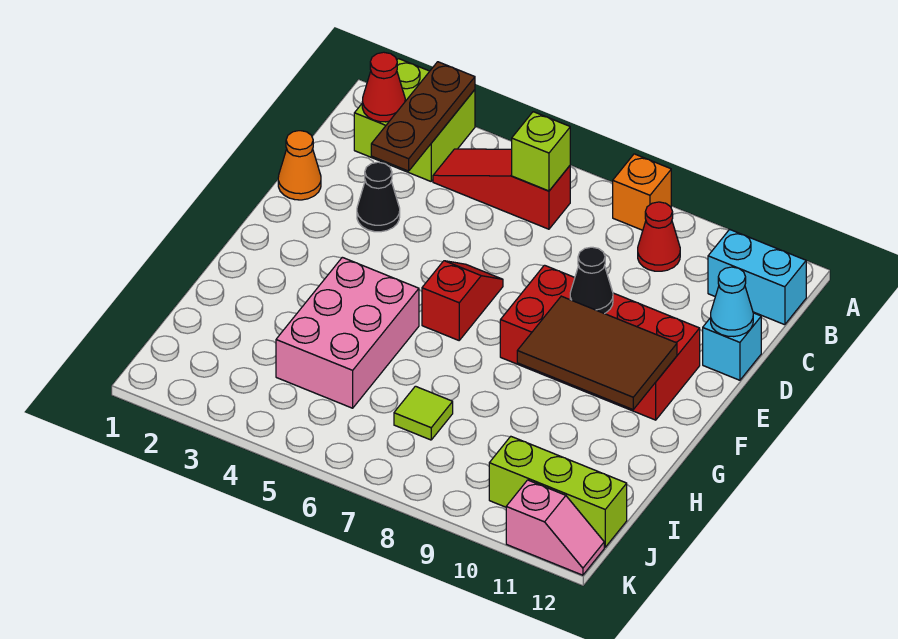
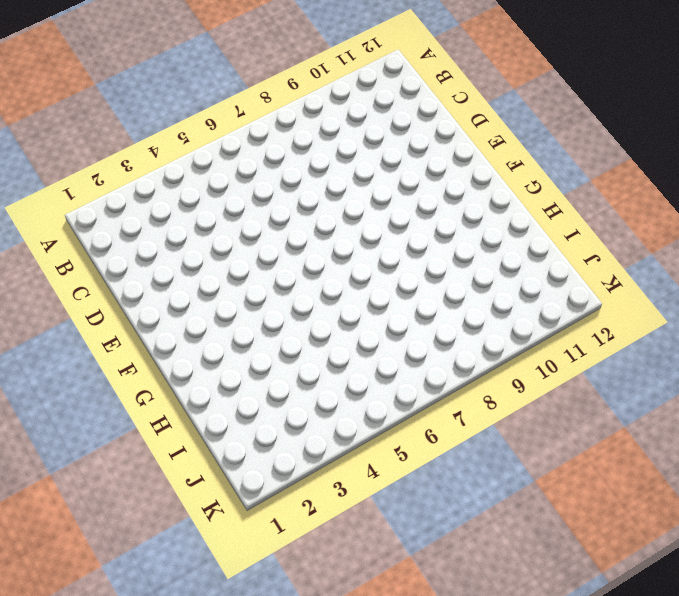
none -> lime 2x2 brick [354,59,475,181]
none -> orange 1x1 brick [613,154,671,230]
none -> red 1x3 slope [433,149,570,229]

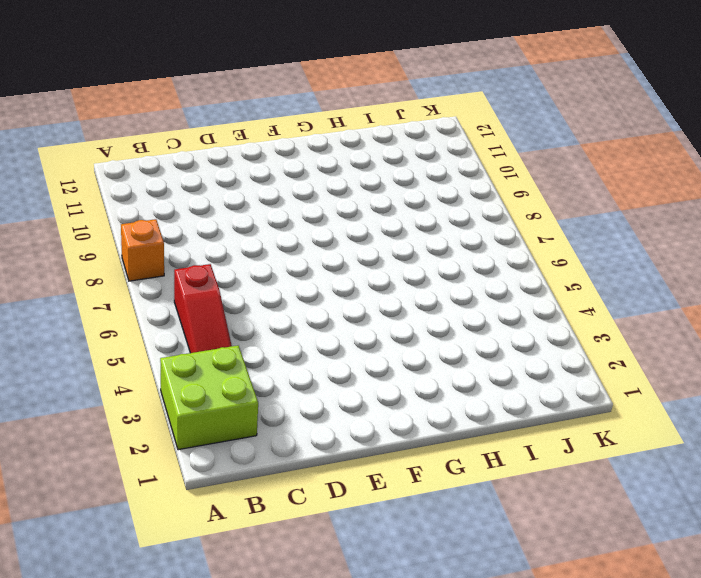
none -> red 1x1 cone [638,202,680,271]
none -> cyan 1x2 brick [708,229,806,325]
none -> orange 1x1 cone [278,131,321,200]

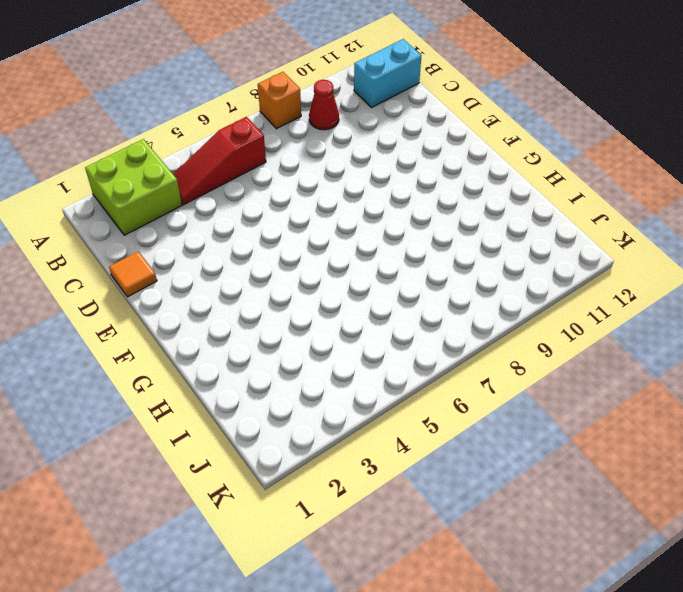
orange 1x1 tile [109,251,157,297] -> orange 1x1 cone [278,131,321,200]
none -> black 1x1 cone [357,162,400,232]
none -> cyan 1x1 brick [703,313,761,380]
none -> red 1x2 slope [422,261,503,340]

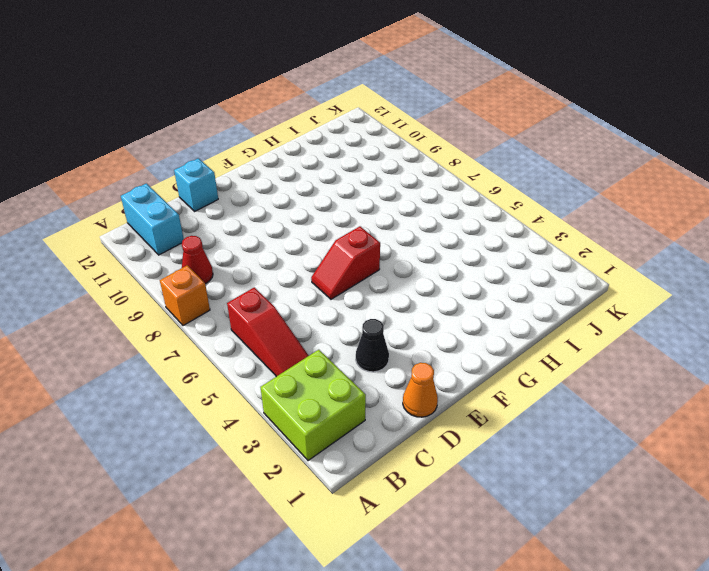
none -> red 2x4 brick [500,265,700,420]
none -> pink 2x3 brick [276,257,419,408]
none -> lime 1x1 tile [394,386,453,440]

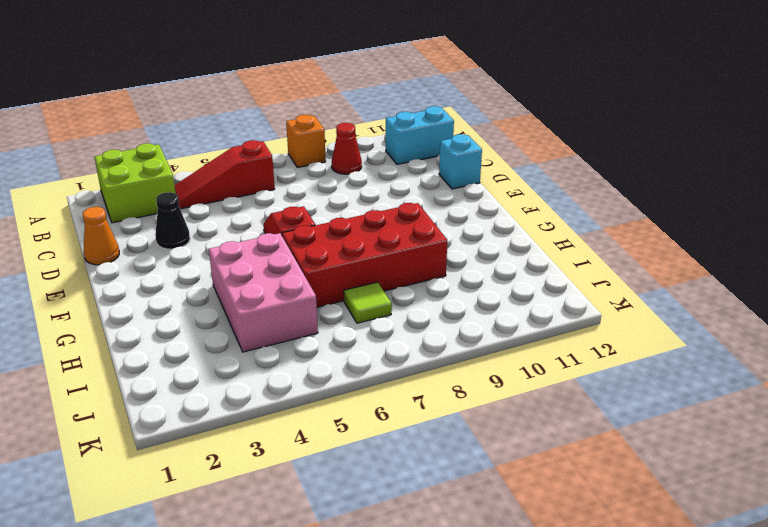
red 2x4 brick [282,203,447,307] -> red 2x4 brick moved to [500,265,700,420]
none -> lime 1x3 brick [489,437,627,547]
none -> pink 1x2 slope [506,480,604,575]
none -> brown 1x3 plate [371,62,475,171]

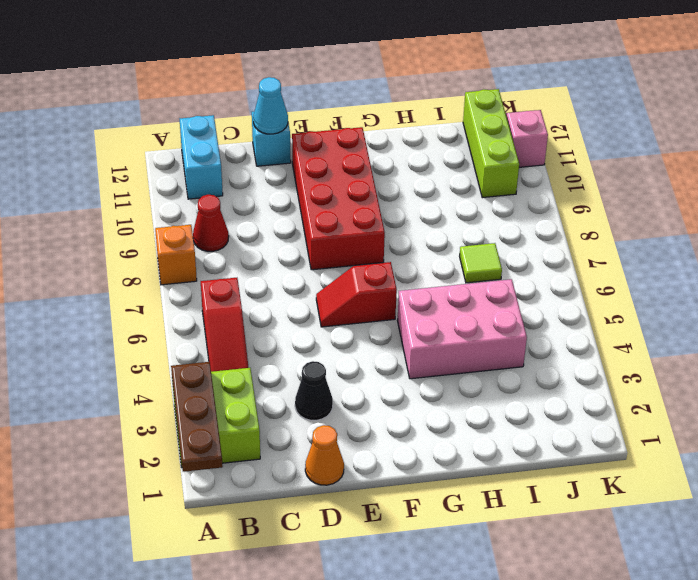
brown 1x3 plate [171,362,223,472] -> brown 1x3 plate turned to [371,62,475,171]
none -> red 1x1 cone [362,52,405,122]
none -> lime 1x1 brick [512,112,570,191]
none -> black 1x1 cone [570,247,613,314]

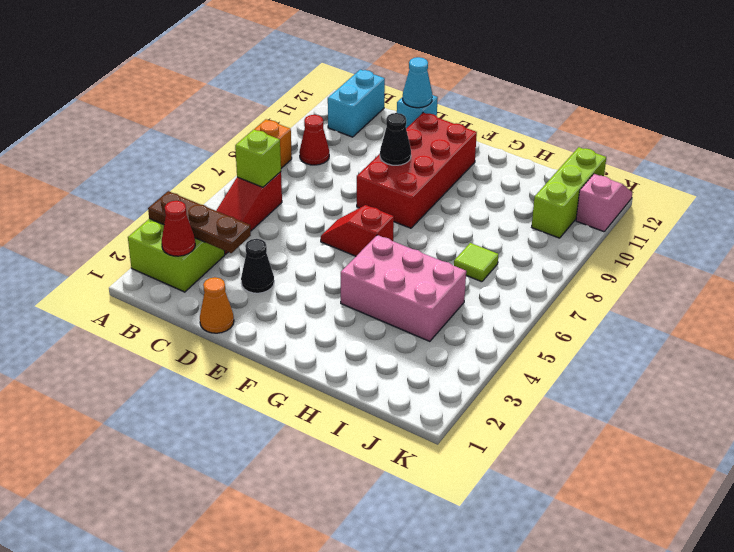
none -> brown 2x3 tile [517,296,677,409]

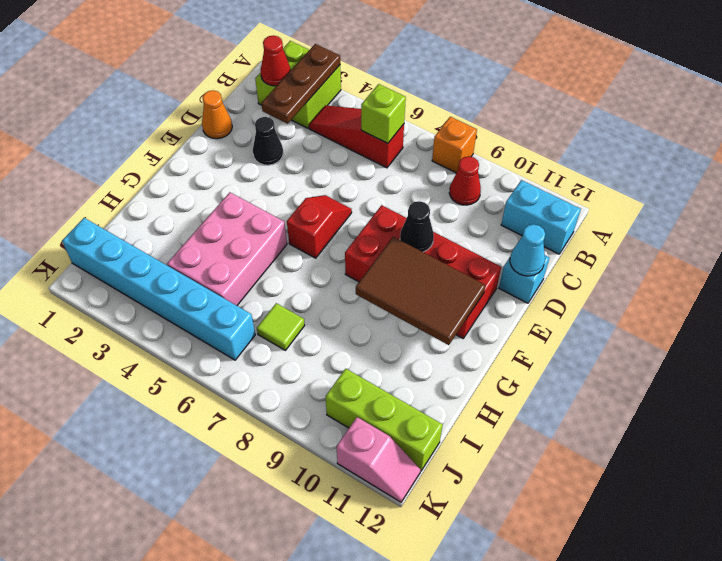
cyan 1x6 brick [62,218,255,360] -> none

